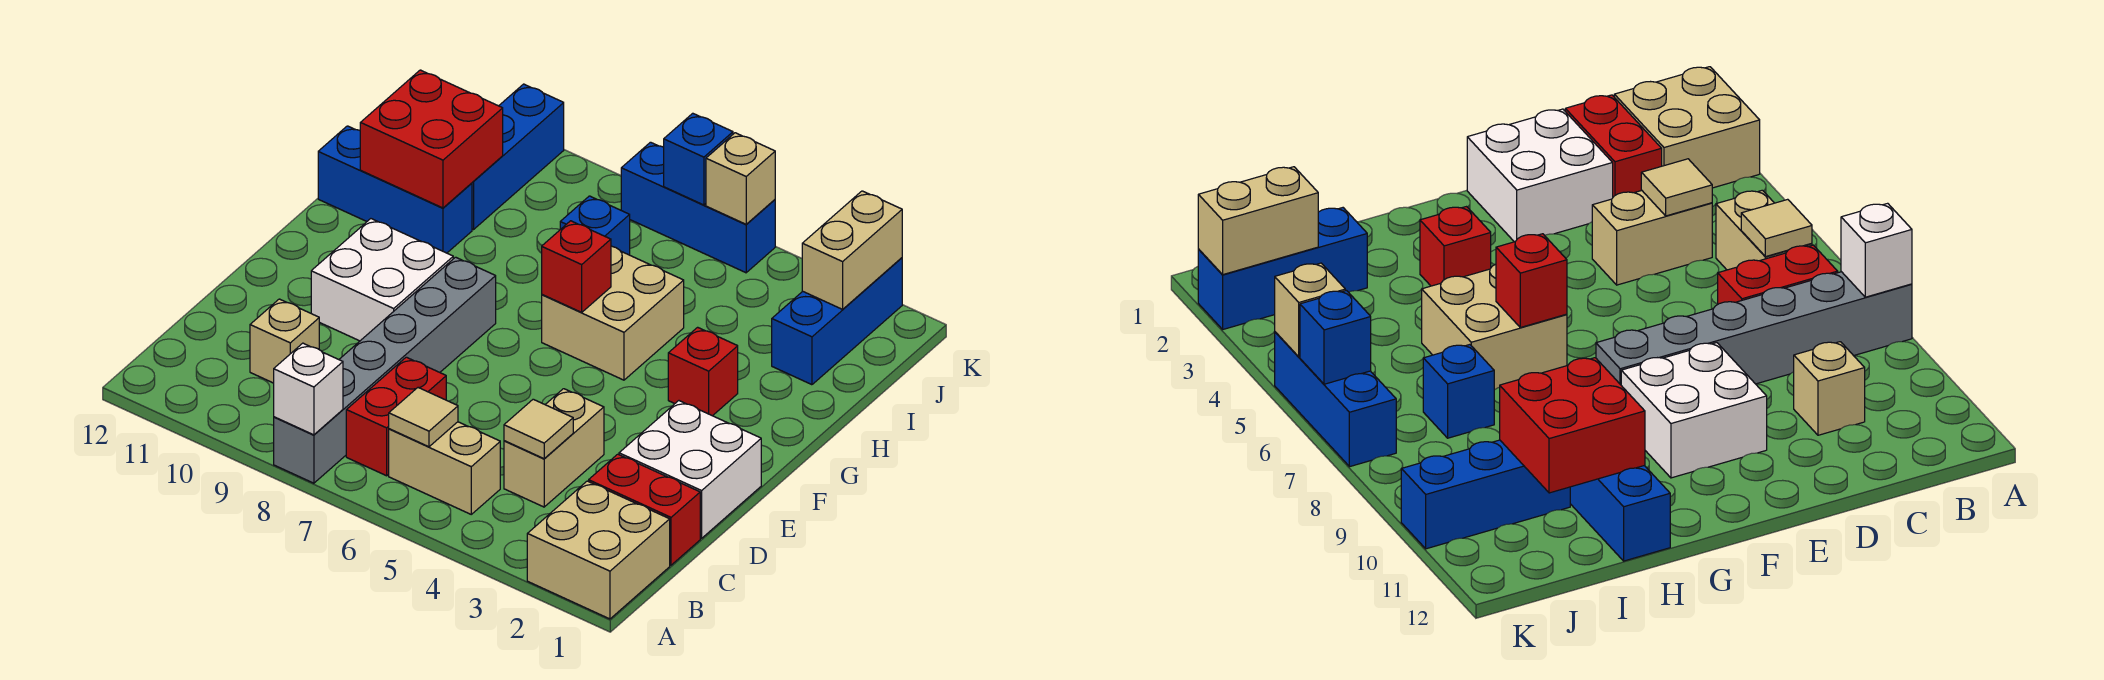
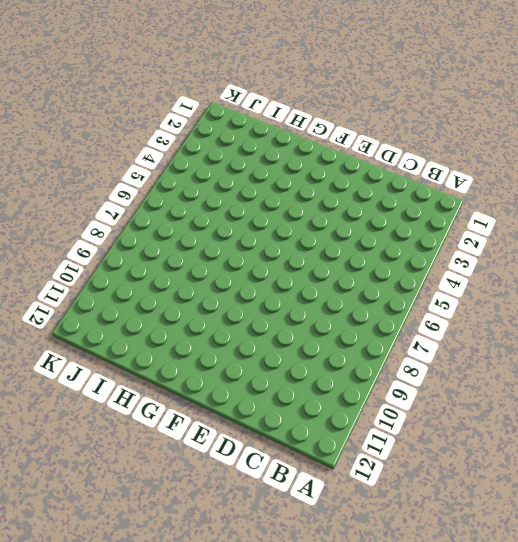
none -> tan 2x2 brick [527,481,670,619]
none -> grey 1x6 brick [274,257,496,483]
none -> tan 1x2 brick [389,422,500,514]

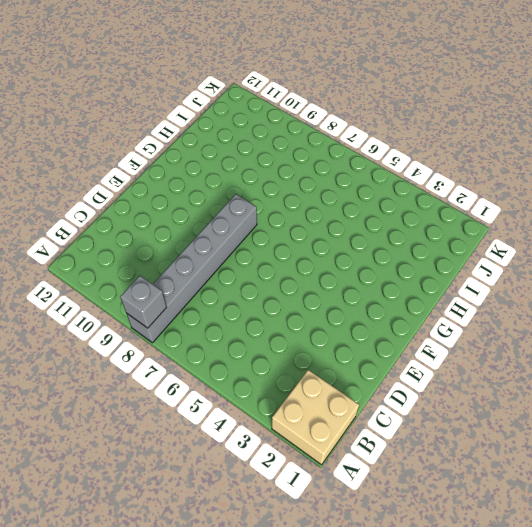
grey 1x1 brick [120,276,167,328] -> white 1x1 brick [274,343,343,435]
none -> tan 1x2 brick [389,422,500,514]
none -> red 1x2 brick [346,357,446,476]
none -> red 1x2 brick [589,454,700,565]

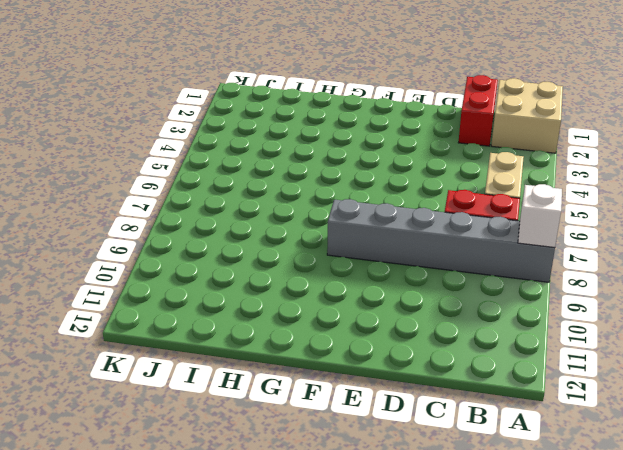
none -> tan 1x2 brick [504,389,604,507]
none -> tan 1x1 brick [250,299,319,383]
none -> white 2x2 brick [619,401,761,538]

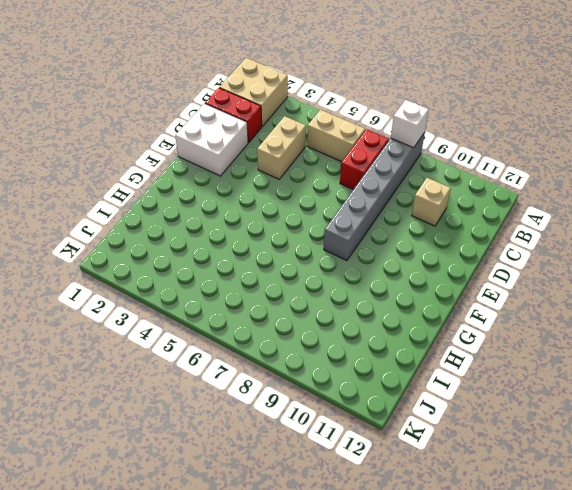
none -> white 2x2 brick [311,219,453,341]
none -> red 1x1 brick [668,327,738,416]
none -> tan 2x2 brick [542,246,684,380]

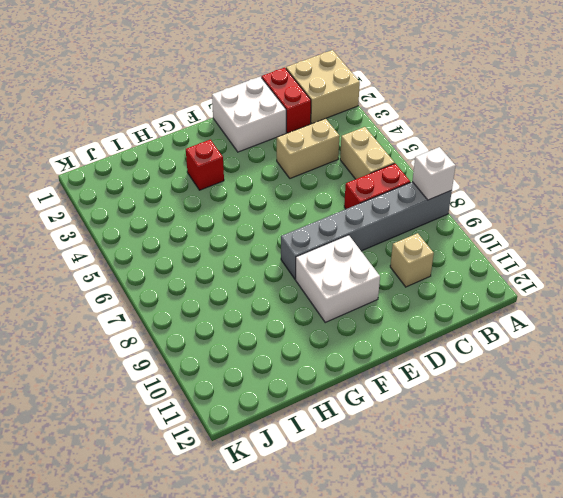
none -> tan 2x2 brick [542,246,684,380]
none -> blue 1x3 brick [318,126,472,253]
none -> blue 1x3 brick [772,258,902,385]

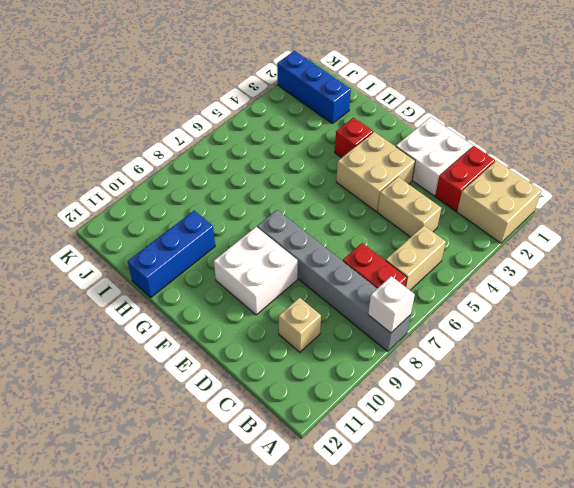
tan 2x2 brick [336,132,415,212] -> tan 2x2 brick moved to [542,246,684,380]
none -> blue 1x1 brick [560,196,630,255]
none -> blue 1x3 brick [472,84,564,229]
none -> blue 1x3 brick [621,142,775,273]

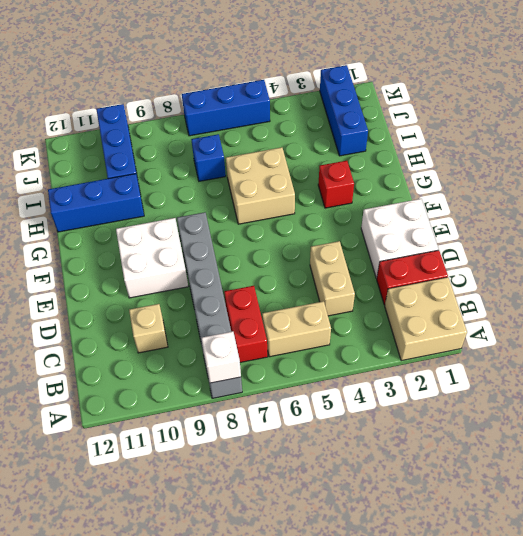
none -> tan 1x1 tile [389,388,458,447]
none -> tan 1x1 tile [504,399,573,459]
none -> red 1x1 brick [542,221,611,312]

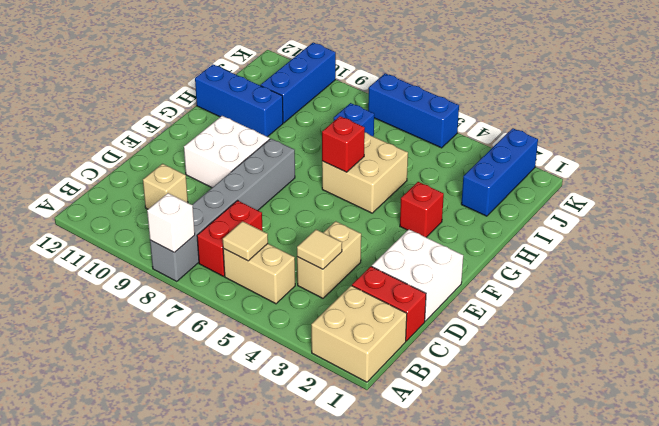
none -> red 2x2 brick [360,70,503,208]
none -> tan 1x2 brick [802,191,902,309]
none -> tan 1x1 brick [706,133,775,224]

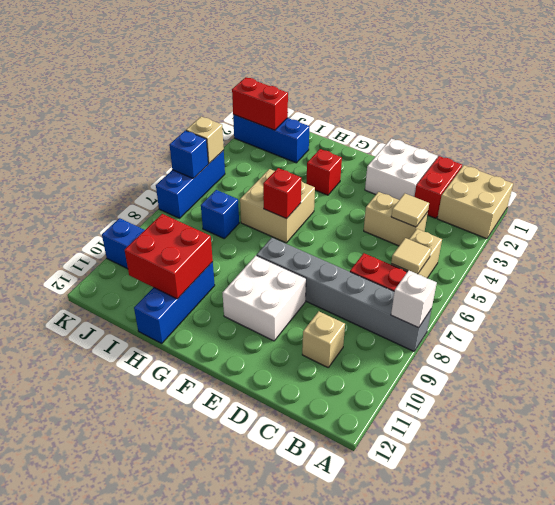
red 1x2 brick [232,77,288,130] -> tan 1x2 brick [802,191,902,309]

